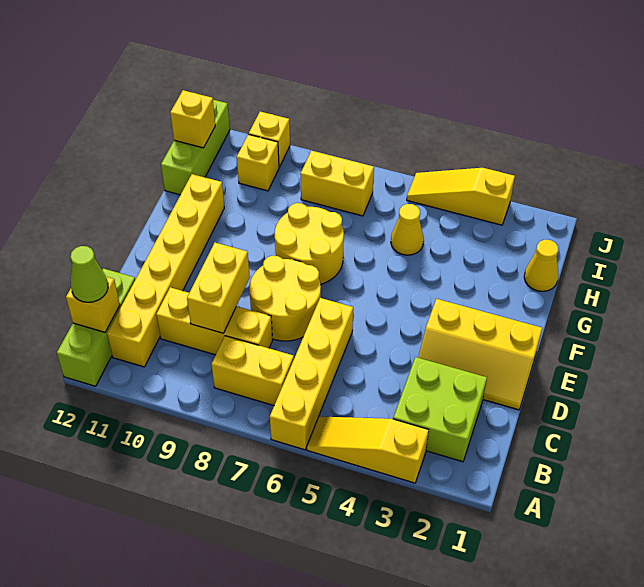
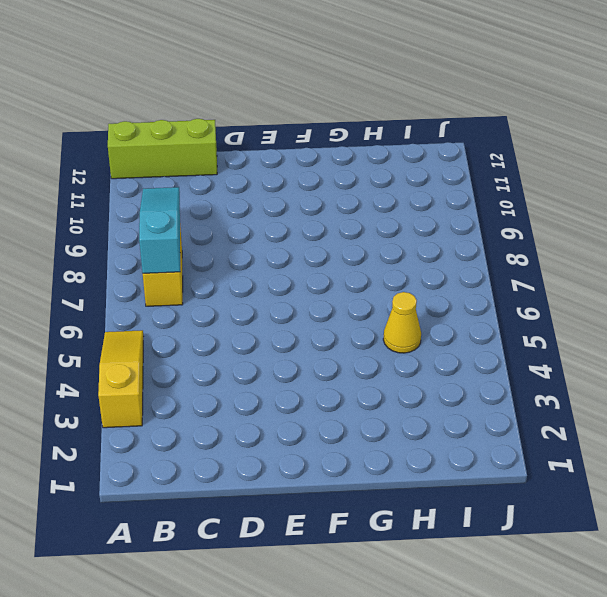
cyan 1x3 slope [139,187,180,273] -> none
none -> yellow 1x4 brick [270,298,353,450]
none -> lime 2x2 brick [393,357,487,462]
none -> yellow 1x6 brick [107,174,224,367]

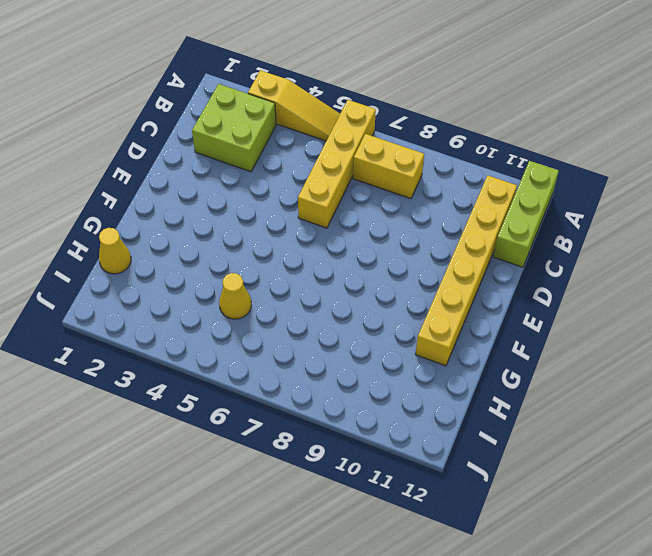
none -> yellow 1x3 brick [156,287,273,355]
none -> yellow 2x3 slope [418,299,542,410]
none -> yellow 2x2 round brick [249,256,321,341]

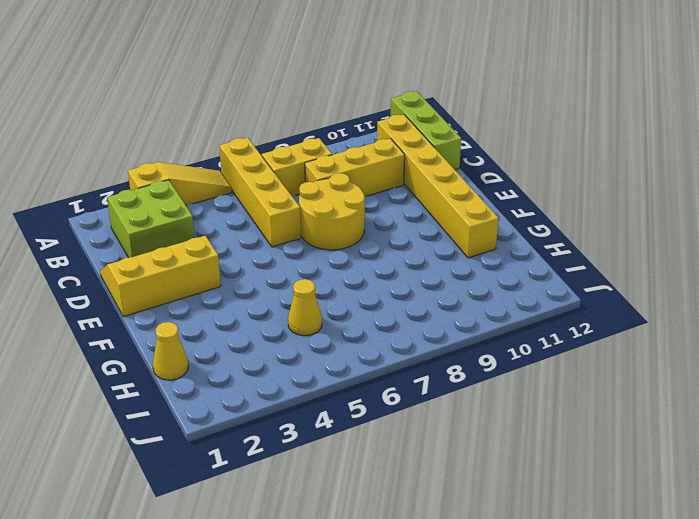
none -> yellow 2x2 round brick [275,203,344,284]
none -> lime 1x3 brick [161,100,230,195]
none -> yellow 1x2 brick [300,151,374,216]

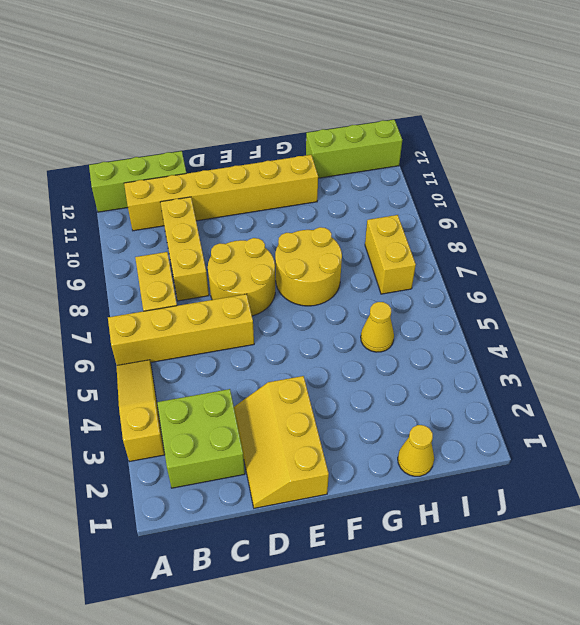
none -> yellow 1x1 brick [237,134,279,191]
none -> yellow 1x3 slope [407,168,515,225]
none -> yellow 1x1 brick [249,112,290,167]

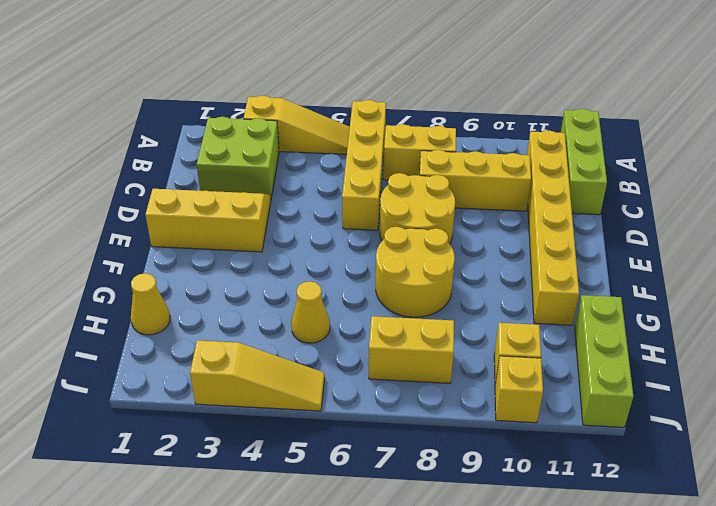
none -> yellow 1x1 brick [66,277,120,332]
none -> yellow 1x2 brick [187,243,250,333]
none -> yellow 1x1 brick [170,90,215,148]

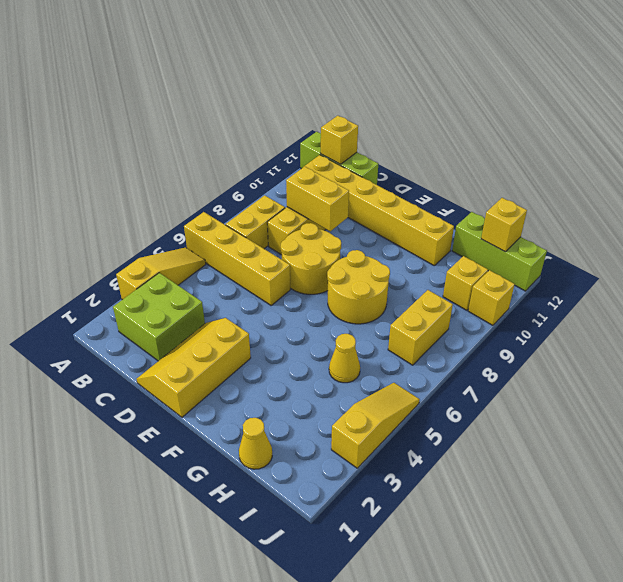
none -> lime 1x1 cone [70,246,108,302]

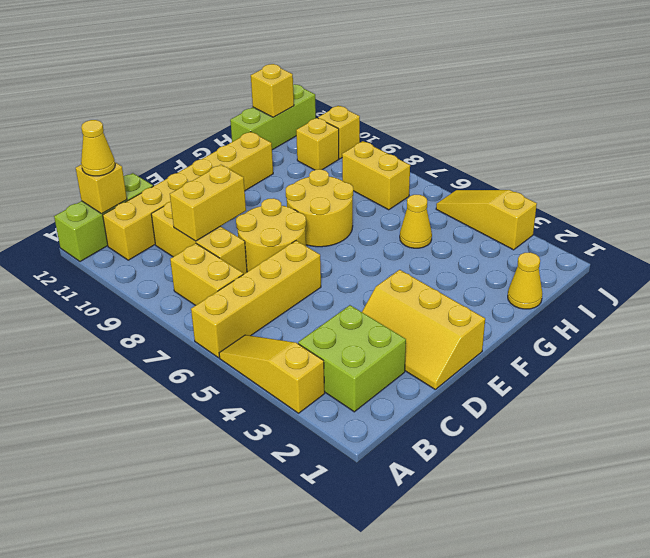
yellow 1x1 cone [81,120,115,176] -> lime 1x1 cone [70,246,108,302]

